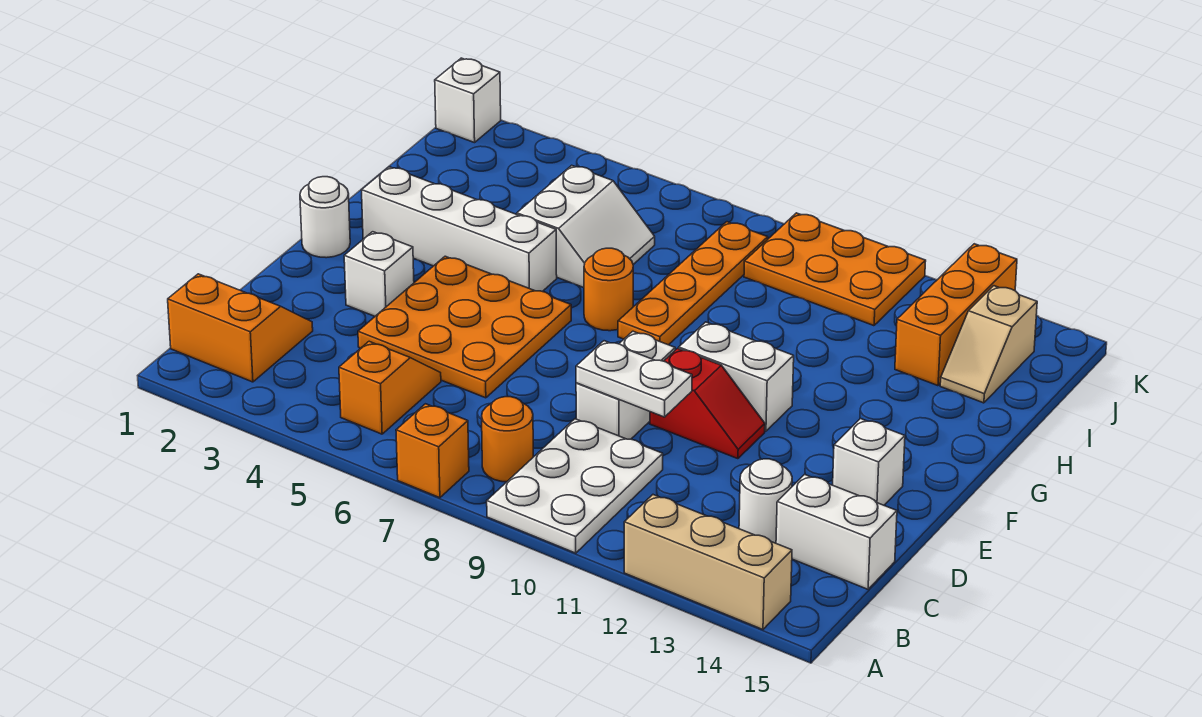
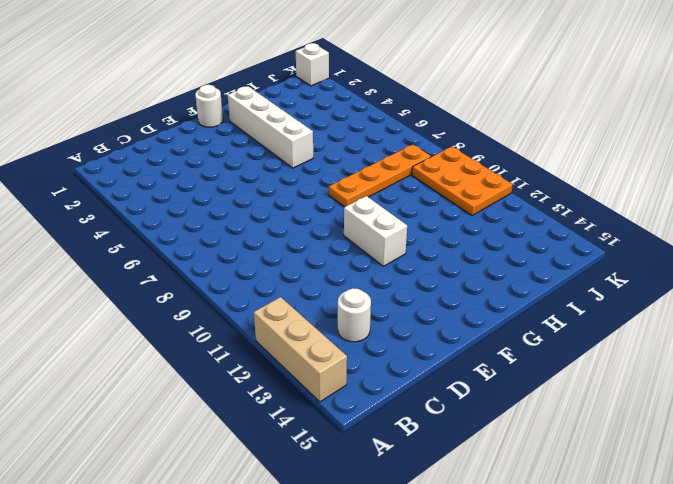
none -> orange 1x1 brick [396,404,469,498]
none -> white 2x3 plate [487,419,663,553]
none -> orange 2x2 slope [168,274,313,382]

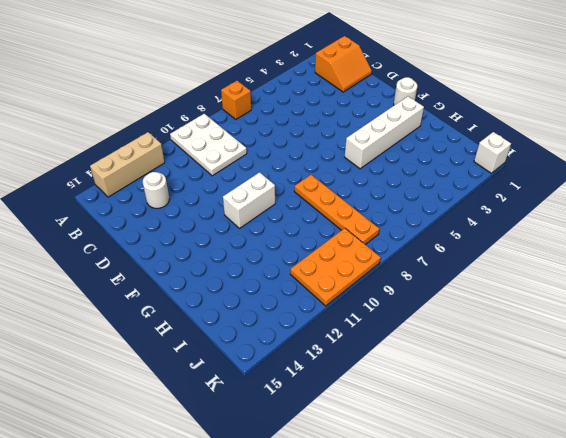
none -> orange 1x2 slope [339,341,441,434]
none -> orange 1x1 round brick [482,397,533,482]
none -> white 1x2 brick [776,474,897,589]

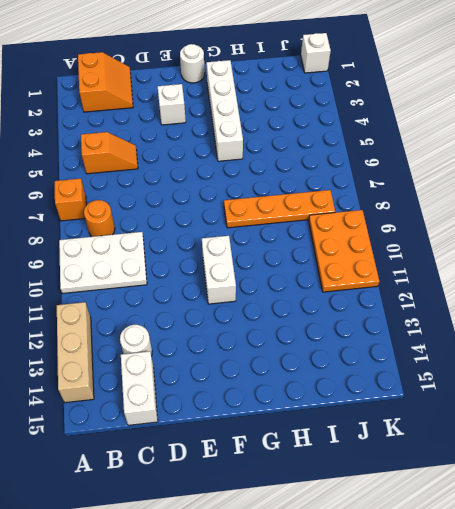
none -> orange 3x3 plate [358,256,571,398]
none -> white 1x2 brick [576,331,675,439]
none -> red 1x2 slope [650,348,765,459]

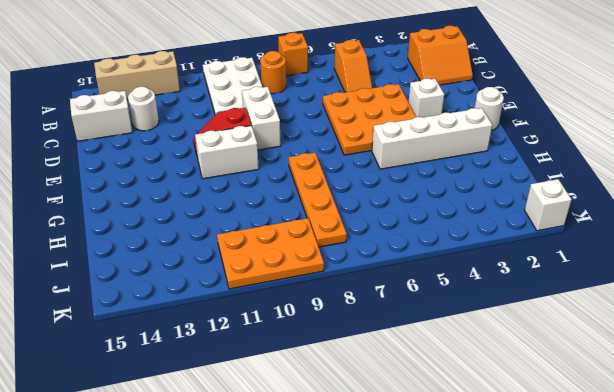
none -> white 1x1 brick [833,419,905,505]
none -> orange 1x1 round brick [584,248,633,331]
none -> white 2x2 slope [517,165,655,288]

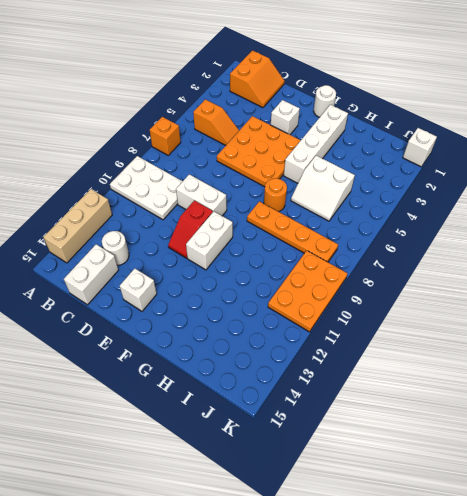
none -> orange 1x1 round brick [482,397,533,482]
none -> orange 1x3 brick [895,244,1017,386]
none -> tan 1x2 slope [940,286,1037,403]

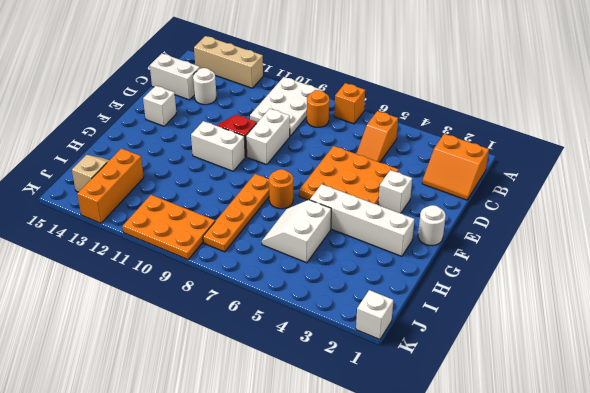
none -> white 1x2 plate [576,341,692,417]

